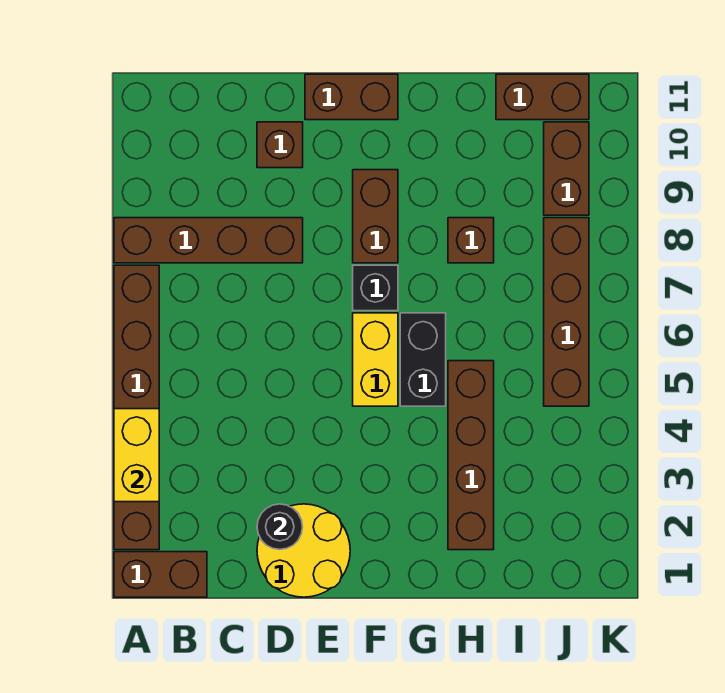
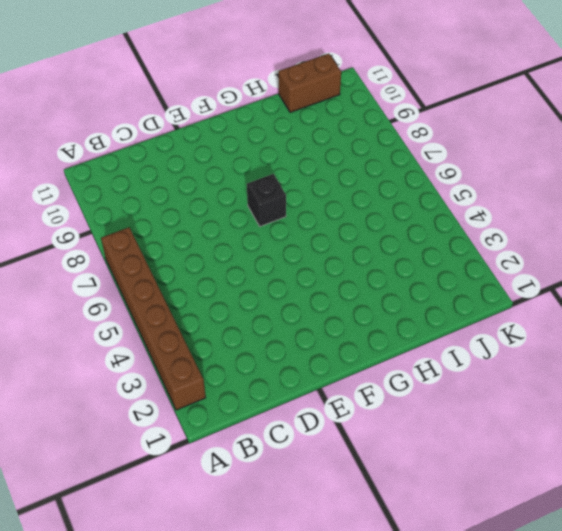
none -> brown 1x2 brick [114,552,207,597]
none -> brown 1x4 brick [114,218,303,263]
none -> yellow 2x2 round brick [257,504,350,597]

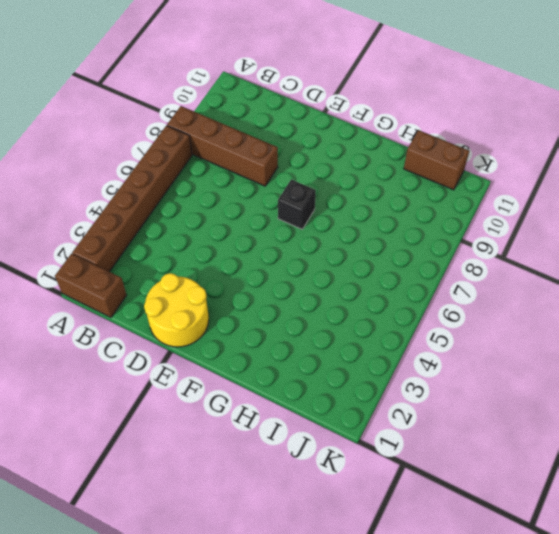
none -> brown 1x1 brick [257,122,303,168]
none -> brown 1x2 brick [305,74,398,120]
none -> yellow 1x2 brick [353,313,398,406]

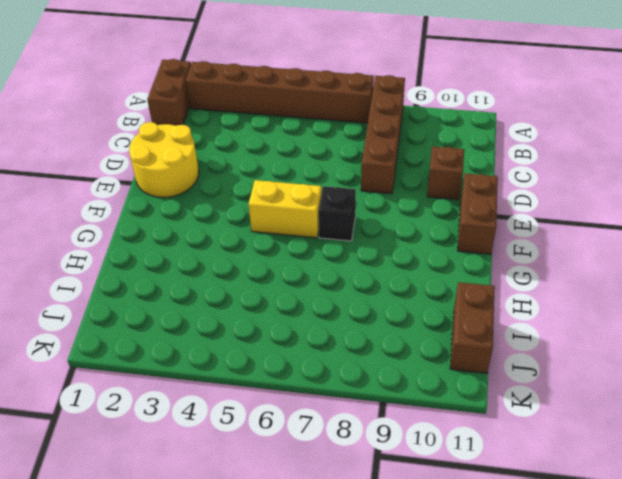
none -> brown 1x2 brick [353,170,398,263]
none -> black 1x2 brick [400,313,446,406]
none -> brown 1x4 brick [448,361,494,550]

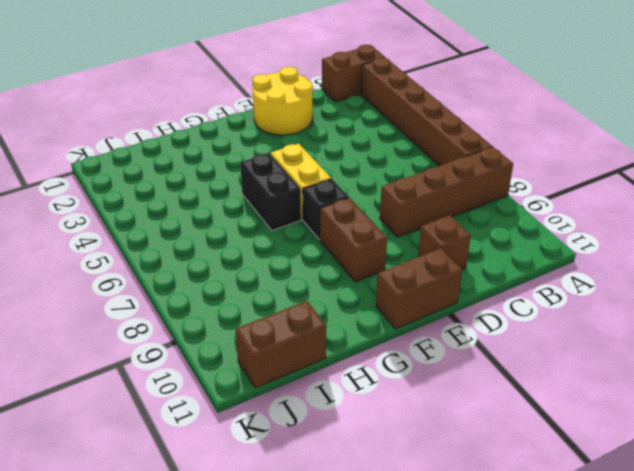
none -> brown 1x4 brick [448,361,494,550]
none -> brown 1x1 brick [448,218,494,263]
none -> brown 1x4 brick [544,218,589,406]

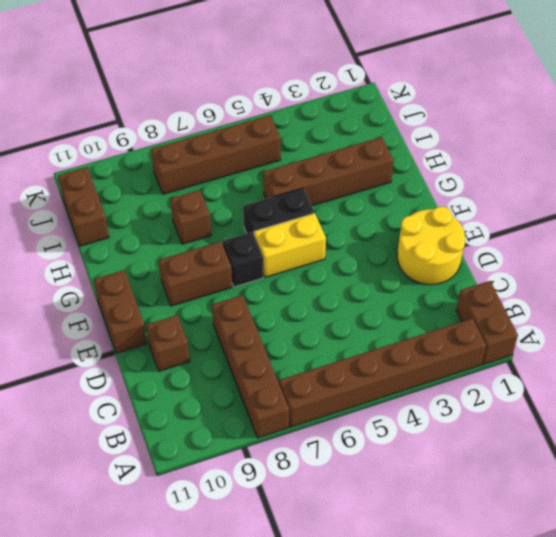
none -> brown 1x2 brick [544,122,589,215]
none -> yellow 1x2 brick [114,409,159,502]
none -> black 1x1 round brick [257,504,303,549]

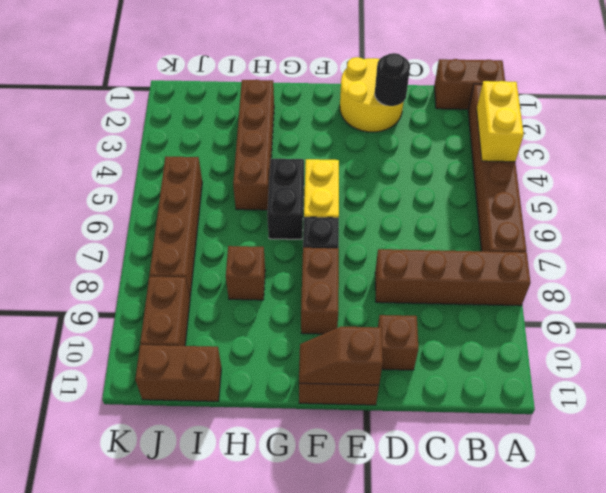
brown 1x2 slope [299,326,383,385] -> none

